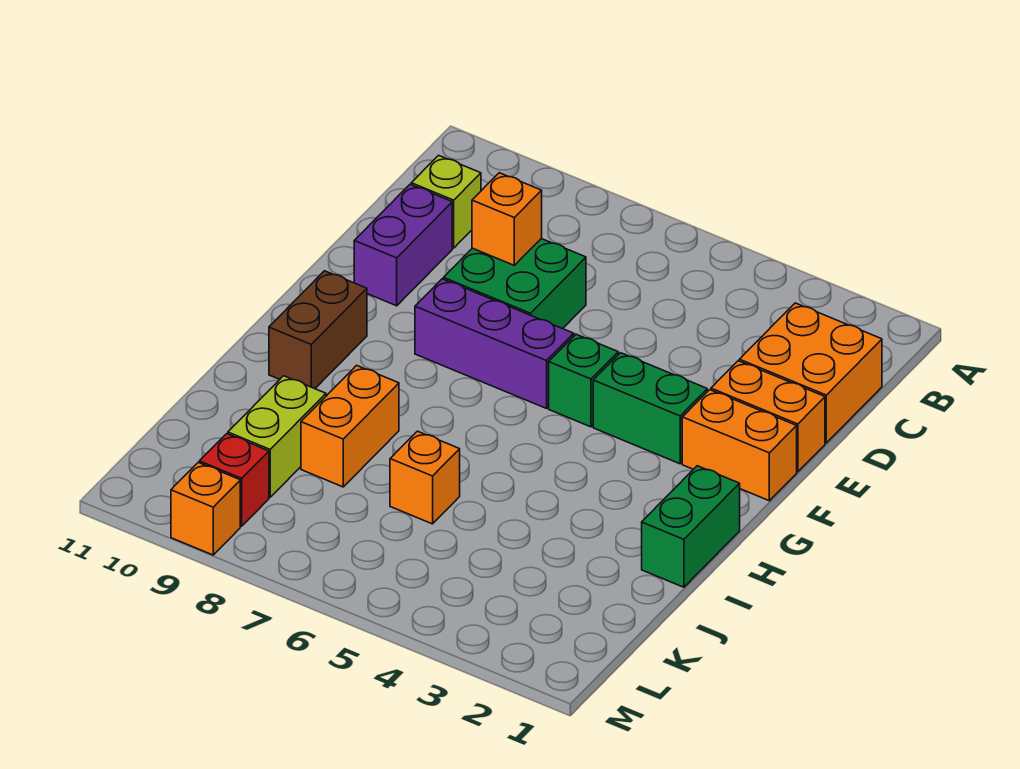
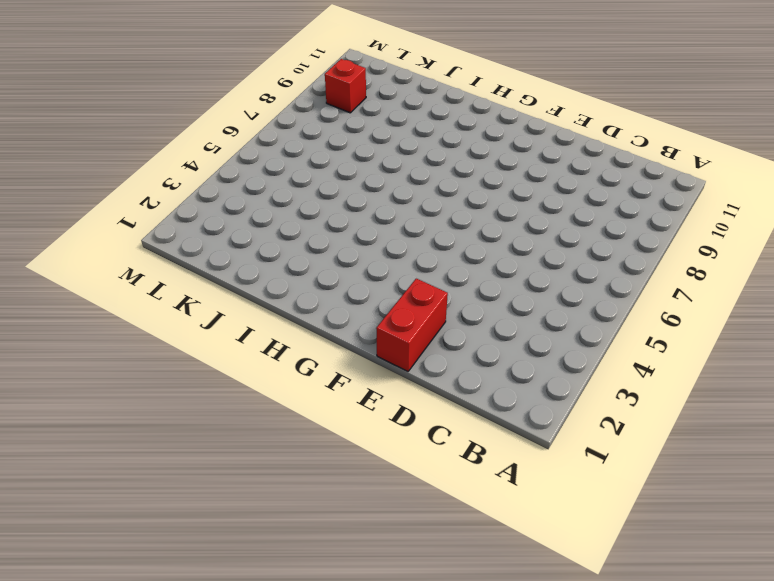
red 1x2 brick [376,279,448,371] -> orange 1x2 brick [711,361,825,472]
none -> orange 2x2 brick [739,303,882,443]
none -> lime 1x1 brick [411,155,481,248]
none -> green 2x2 brick [444,239,586,329]

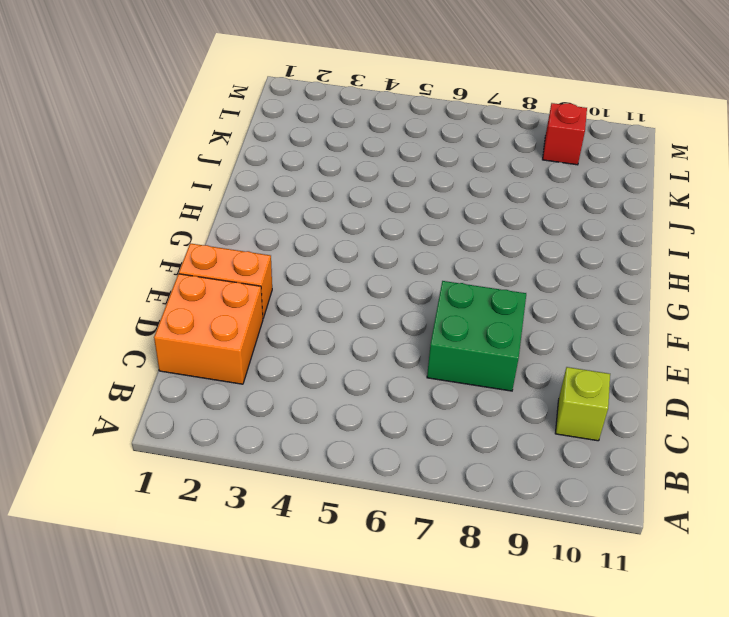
none -> purple 1x2 brick [354,184,452,306]
none -> orange 1x2 brick [682,390,797,501]
none -> green 1x2 brick [593,353,707,464]

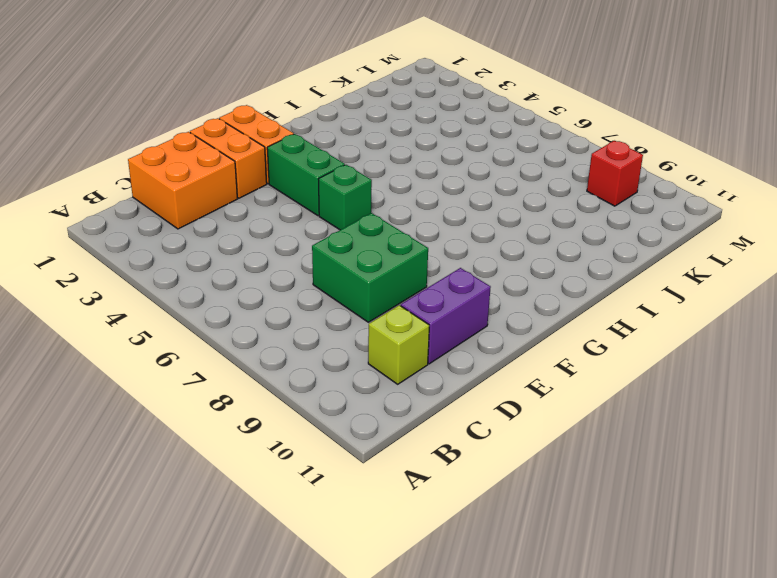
none -> purple 1x3 brick [415,279,574,408]
none -> brown 1x2 brick [269,271,367,389]
none -> green 1x2 brick [642,466,740,587]

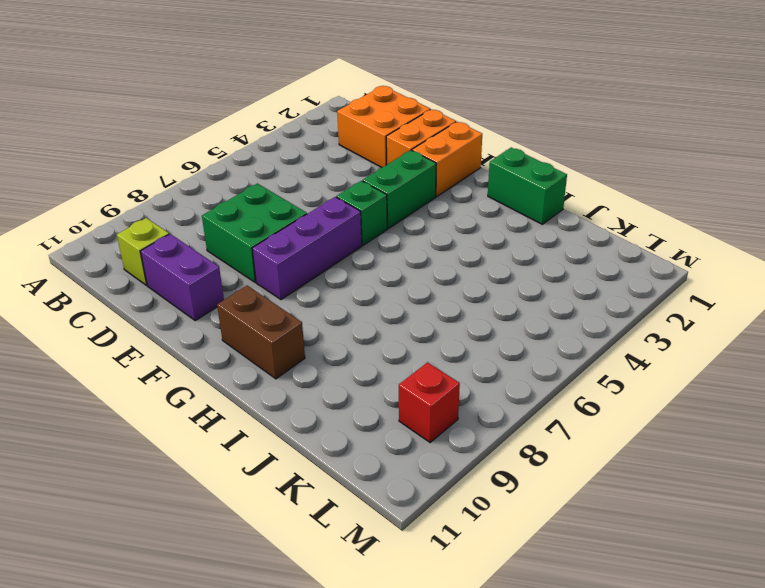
none -> orange 1x2 brick [301,365,399,487]
none -> orange 1x1 brick [390,431,460,524]
none -> lime 1x2 brick [228,376,326,497]

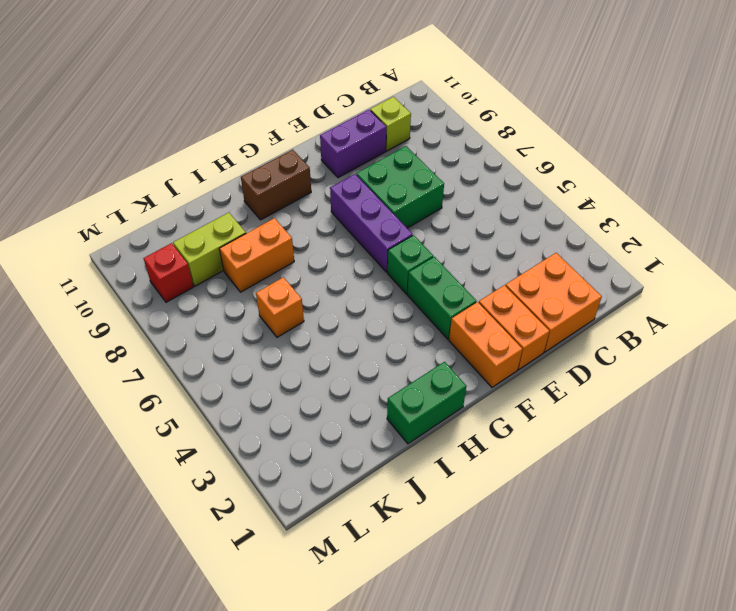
none -> orange 1x1 brick [171,463,240,555]
none -> orange 1x1 brick [472,173,542,265]

